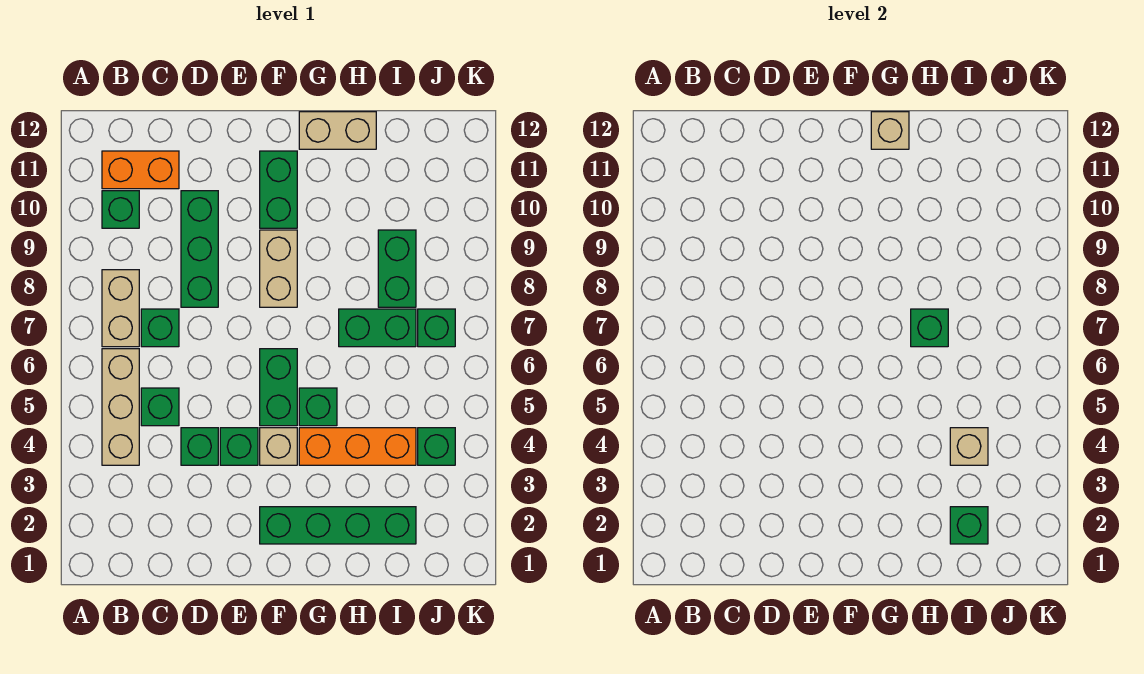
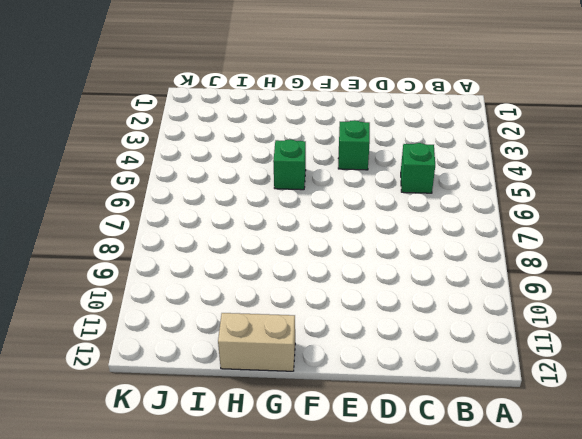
none -> tan 1x3 brick [102,349,139,465]
none -> tan 1x2 brick [102,270,139,347]
none -> green 1x1 brick [102,191,139,228]

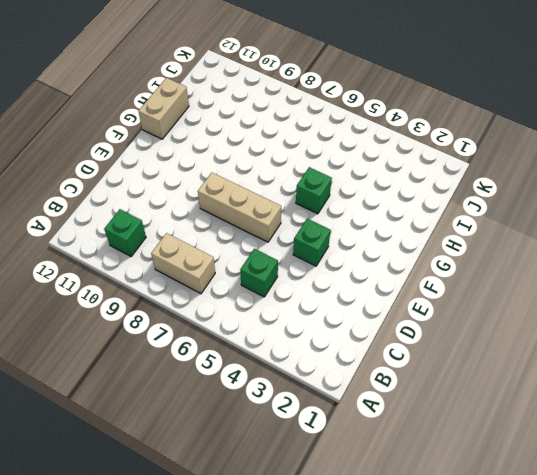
tan 1x3 brick [198,173,281,242] -> tan 1x3 brick moved to [102,349,139,465]
none -> orange 1x2 brick [102,151,179,189]
none -> green 1x1 brick [141,309,179,347]
none -> green 1x1 brick [181,428,218,465]

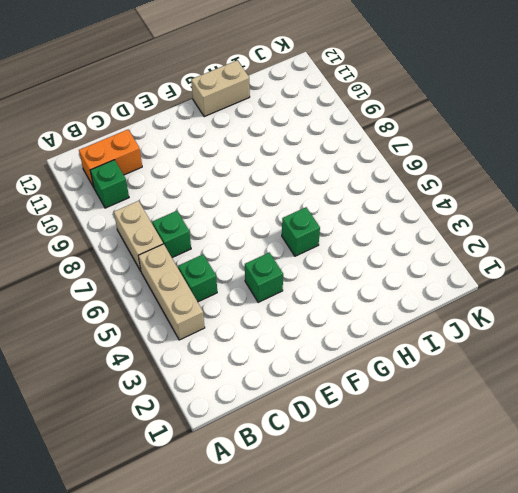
none -> green 1x1 brick [181,428,218,465]
none -> green 1x3 brick [181,191,218,307]
none -> green 1x4 brick [260,507,416,544]

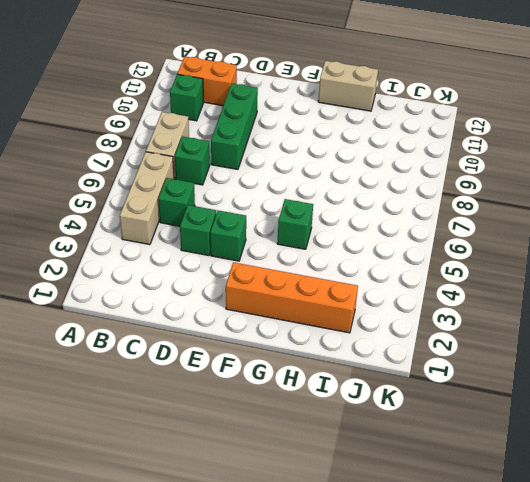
orange 1x4 brick [226,262,358,333] -> green 1x4 brick [260,507,416,544]
none -> tan 1x1 brick [260,428,297,465]
none -> green 1x2 brick [260,349,297,426]
none -> tan 1x2 brick [260,230,297,307]

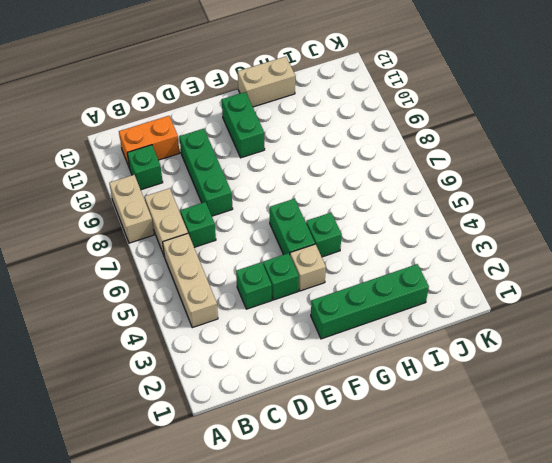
tan 1x2 brick [109,175,154,243] -> tan 1x2 brick moved to [260,230,297,307]
none -> green 1x1 brick [141,388,179,426]
none -> orange 1x3 brick [299,428,416,465]
none -> green 1x2 brick [339,309,416,347]

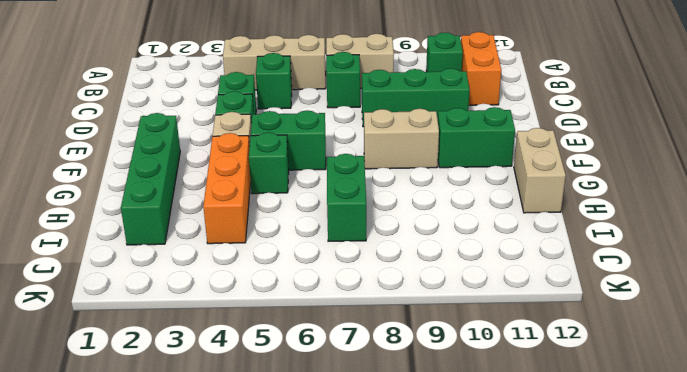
none -> green 1x2 brick [378,230,416,307]
none -> green 1x1 brick [418,428,455,465]
none -> green 1x1 brick [418,309,455,347]

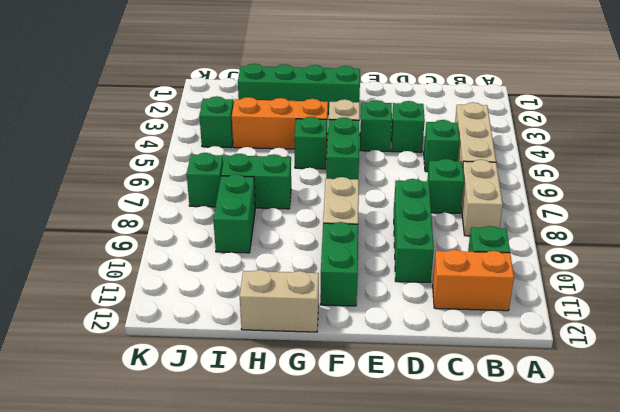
none -> tan 1x1 brick [871,112,909,149]
none -> green 1x1 brick [911,309,948,347]
none -> green 1x1 brick [950,507,988,544]

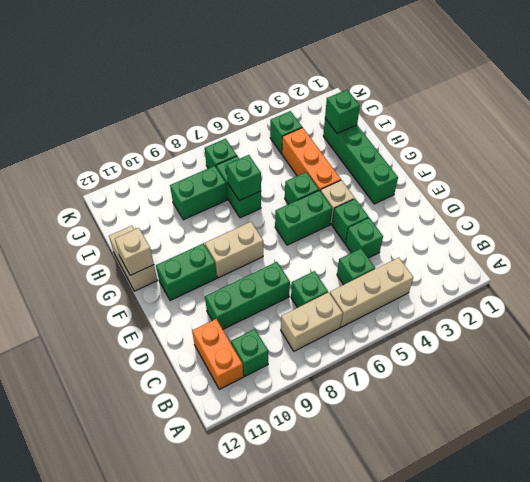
none -> tan 1x1 brick [950,428,988,465]

